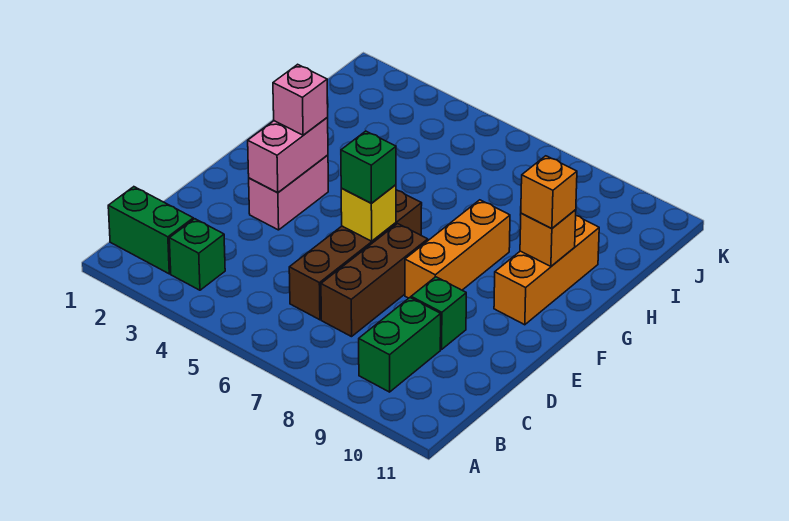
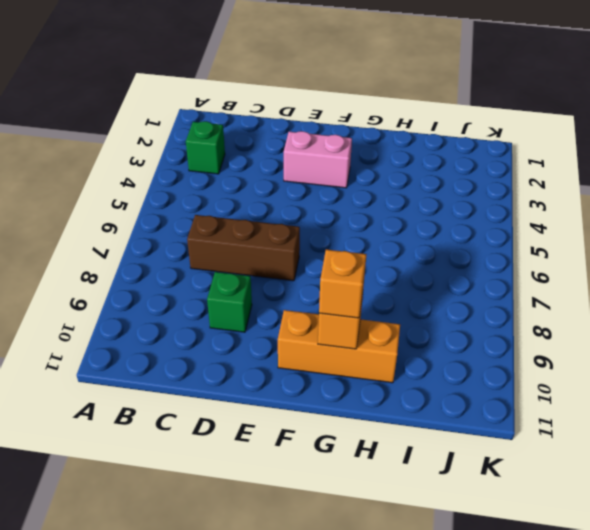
none -> green 1x2 brick [108,187,193,274]
none -> green 1x2 brick [359,298,441,392]
none -> brown 1x4 brick [289,190,422,320]

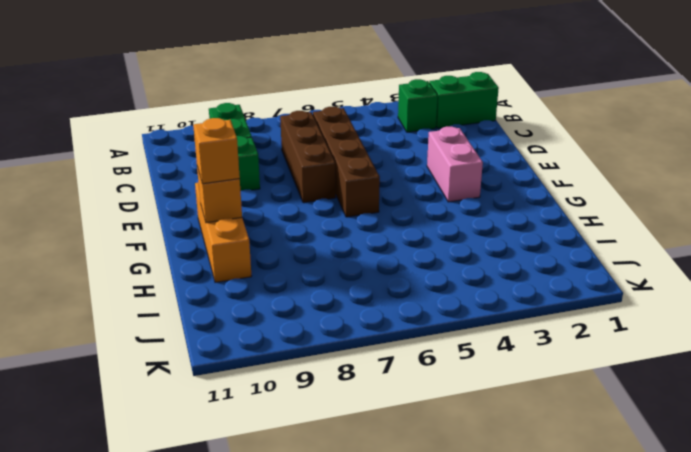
none -> orange 1x3 brick [405,200,510,298]
none -> pink 1x2 brick [248,118,328,193]
none -> yellow 1x1 brick [341,185,396,241]

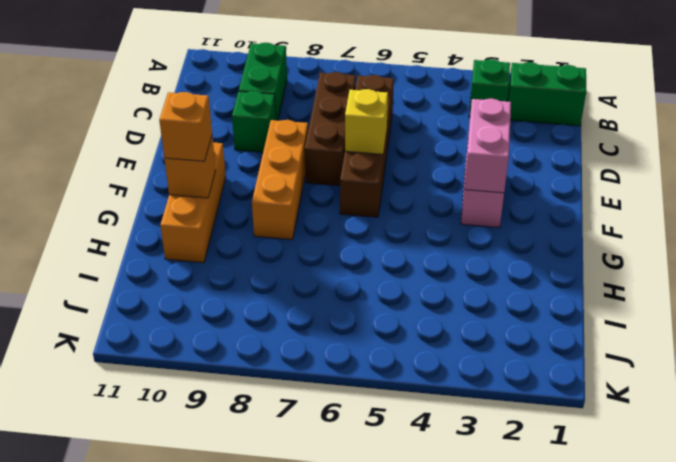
none -> green 1x1 brick [341,131,396,203]
none -> pink 1x1 brick [273,64,328,135]

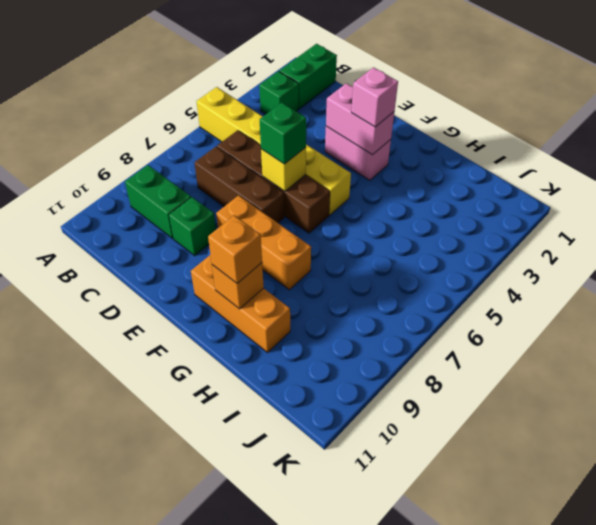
yellow 1x6 brick [196,87,351,215] -> none

